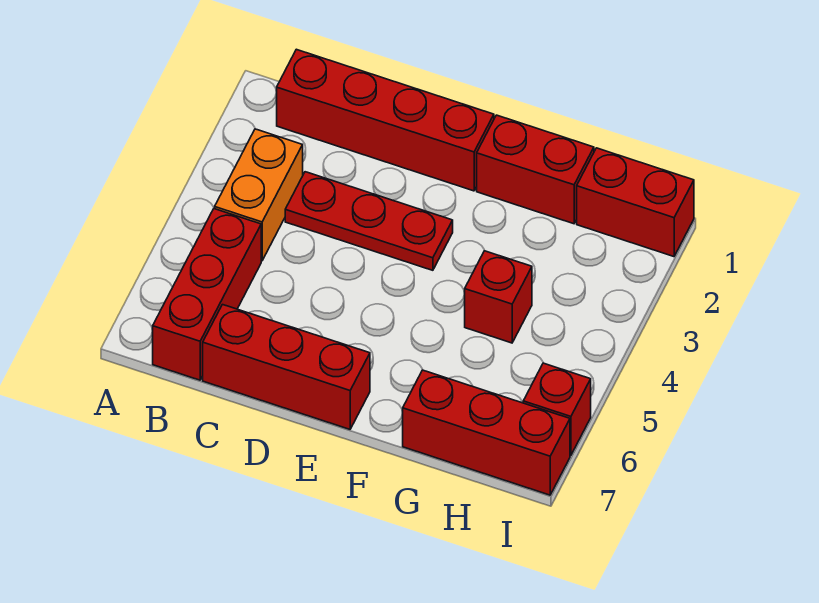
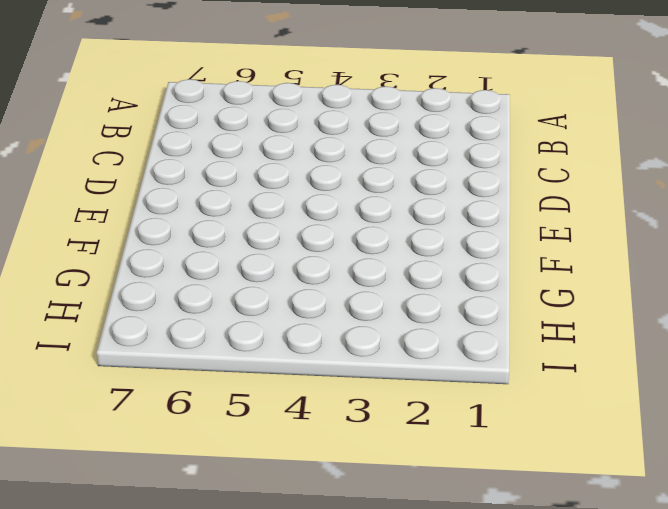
none -> red 1x4 brick [277,49,494,191]
none -> orange 1x2 brick [215,129,303,261]

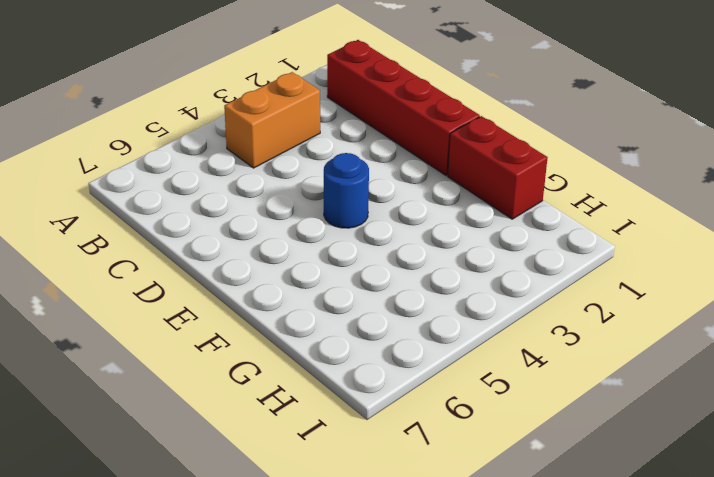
blue 1x1 round brick [324,153,369,228] -> none
none -> red 1x3 brick [152,209,261,380]
none -> red 1x3 plate [285,172,453,270]

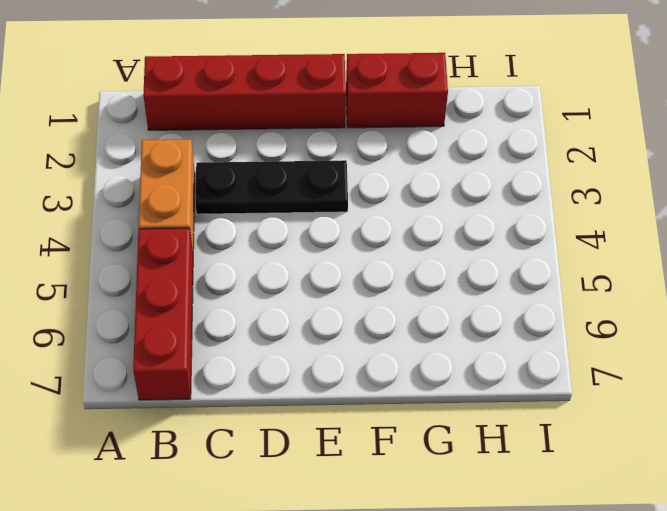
black 1x3 plate [196,160,348,214] -> red 1x3 plate [285,172,453,270]
none -> red 1x3 brick [203,305,370,429]
none -> red 1x1 brick [465,251,532,343]

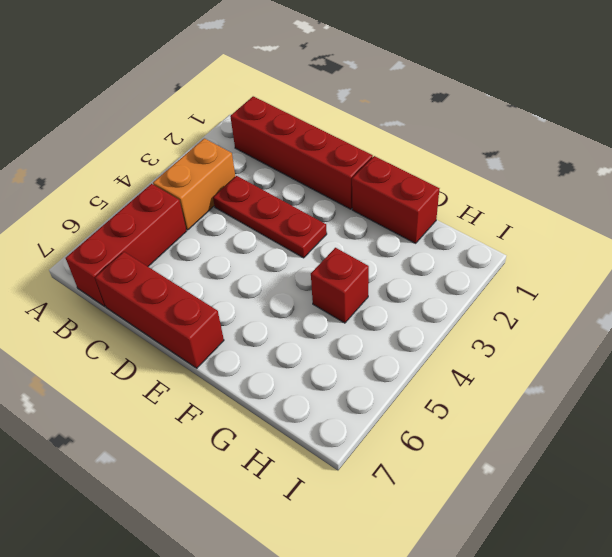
none -> red 1x3 brick [403,370,570,495]
none -> red 1x2 brick [577,148,694,257]

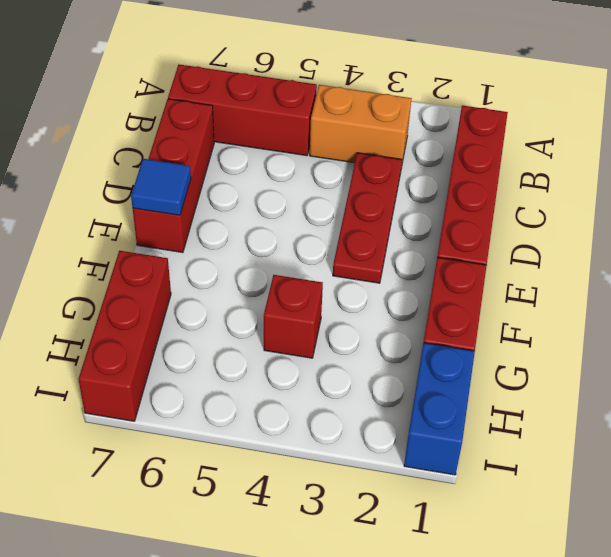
blue 1x1 tile [131,159,191,215] -> none
blue 1x2 brick [404,343,475,475] -> red 1x2 brick [577,148,694,257]
none -> red 1x1 brick [523,363,591,455]

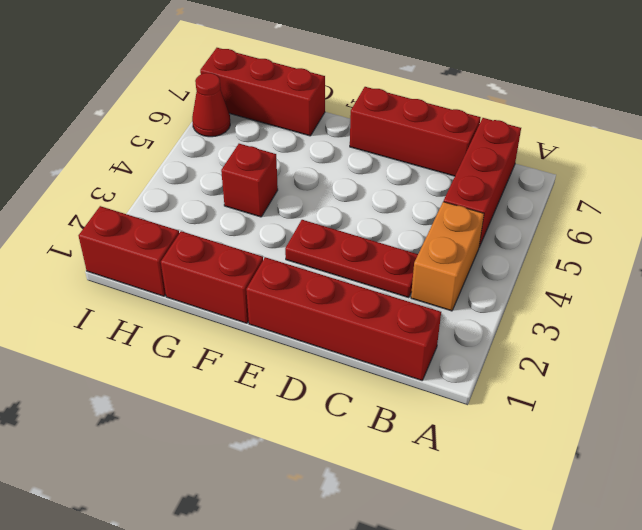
red 1x1 cone [192,73,230,137] -> red 1x1 brick [523,363,591,455]

